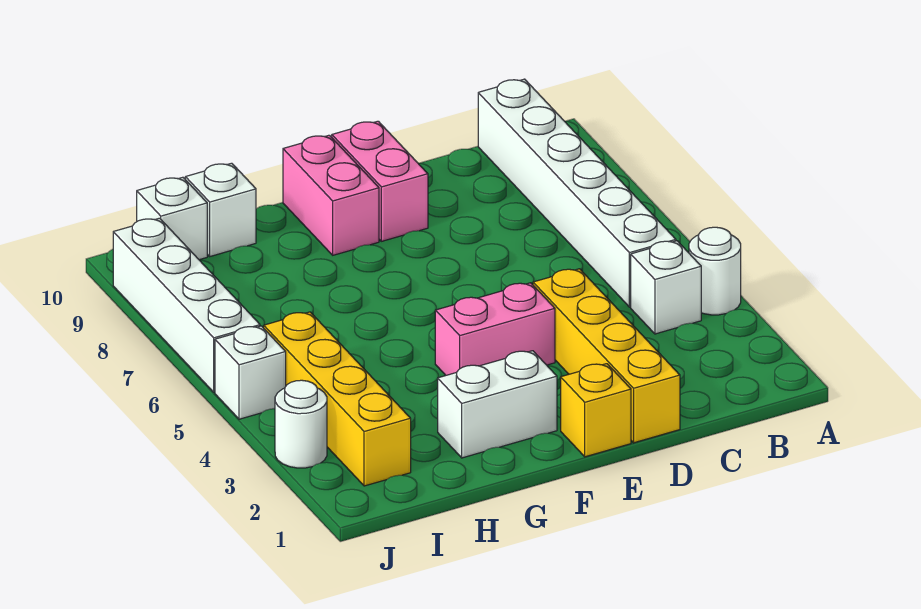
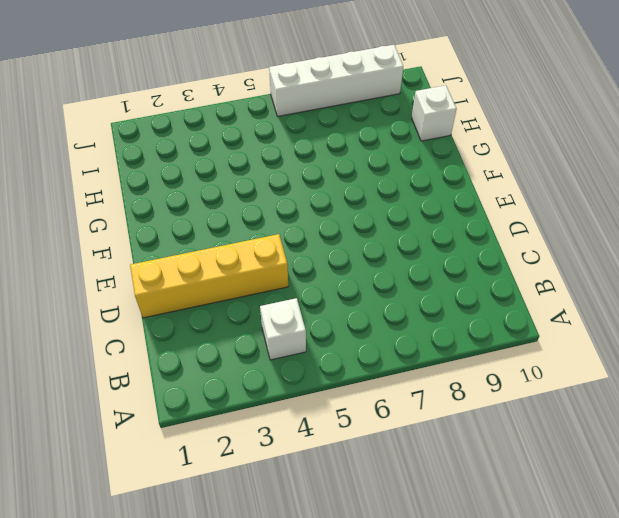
none -> white 1x1 round brick [689,227,741,315]
none -> white 1x6 brick [478,79,676,307]
none -> yellow 1x1 brick [561,364,631,457]

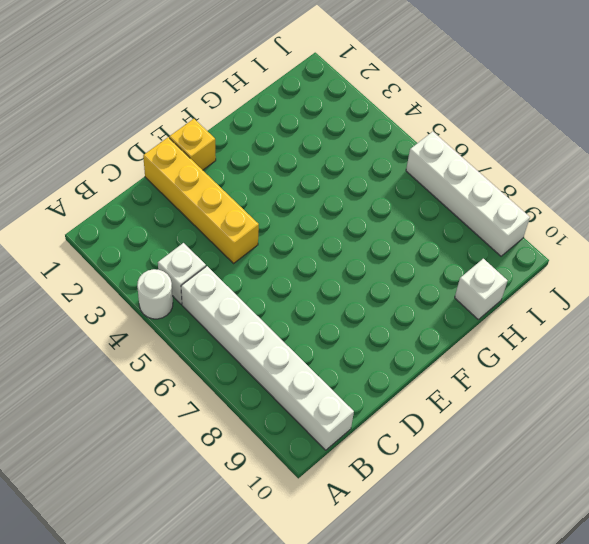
none -> pink 1x2 brick [435,283,555,375]
none -> pink 1x2 brick [332,121,428,241]
none -> white 1x2 brick [438,351,557,458]

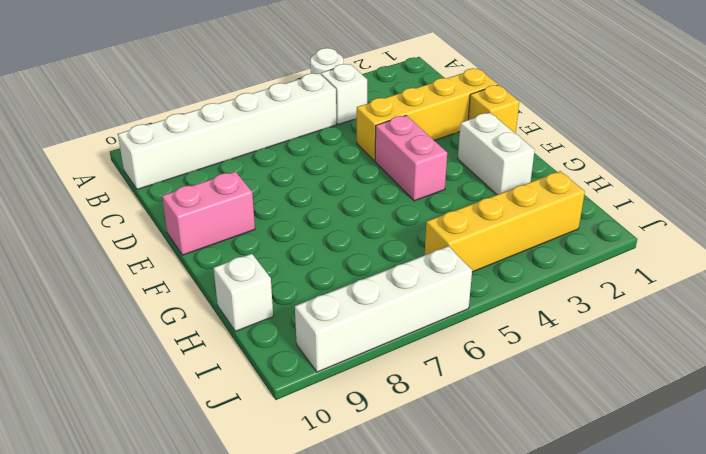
none -> pink 1x2 brick [283,135,379,255]
none -> white 1x1 brick [137,177,207,260]
none -> white 1x1 round brick [275,380,327,468]

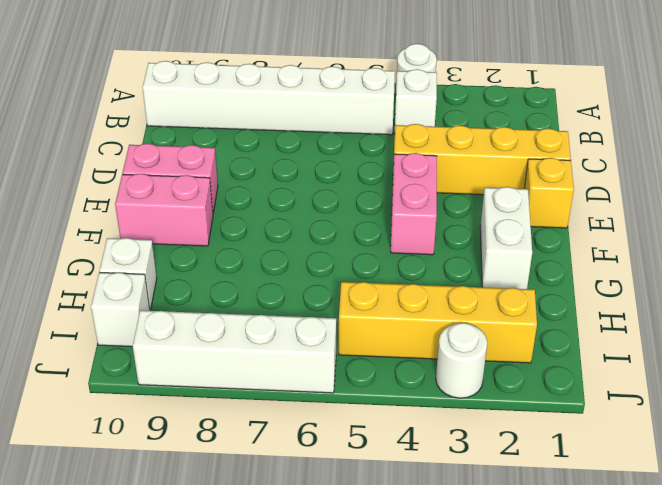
none -> white 1x1 brick [215,326,286,419]

